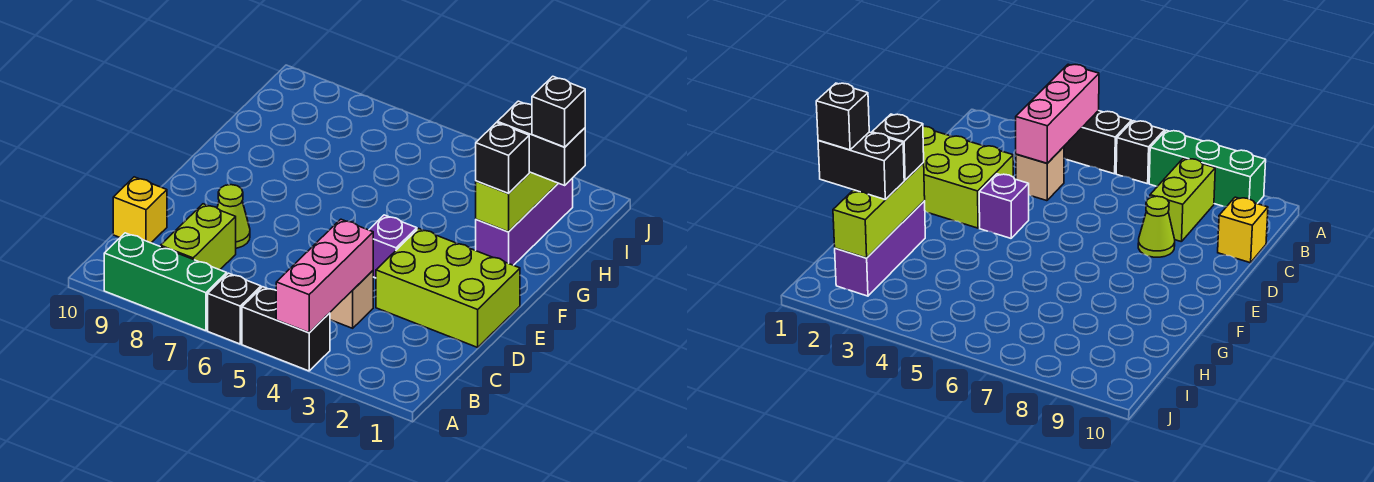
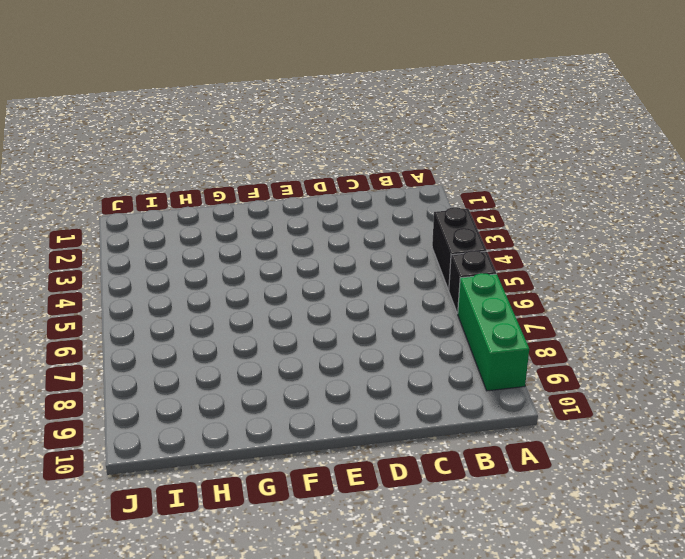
none -> lime 1x2 brick [160,204,236,270]
none -> tan 1x1 brick [330,271,373,328]
none -> yellow 1x1 brick [113,177,167,243]

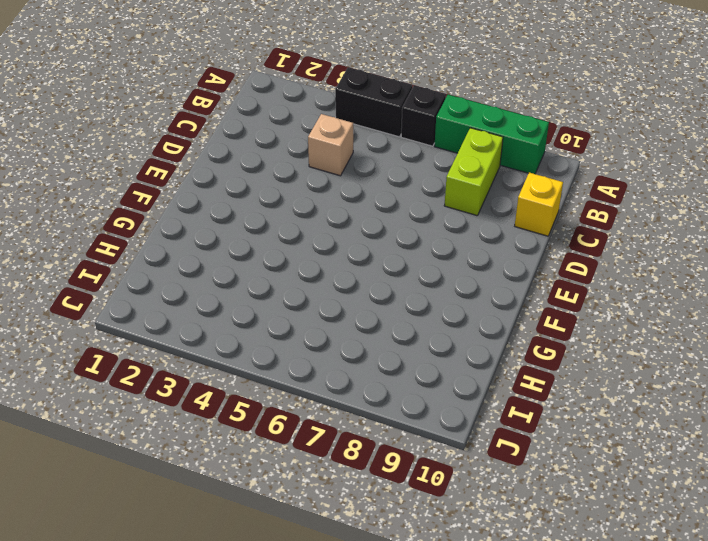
none -> lime 2x3 brick [376,228,520,347]
none -> lime 1x1 cone [217,185,250,248]
none -> purple 1x1 brick [369,215,417,278]

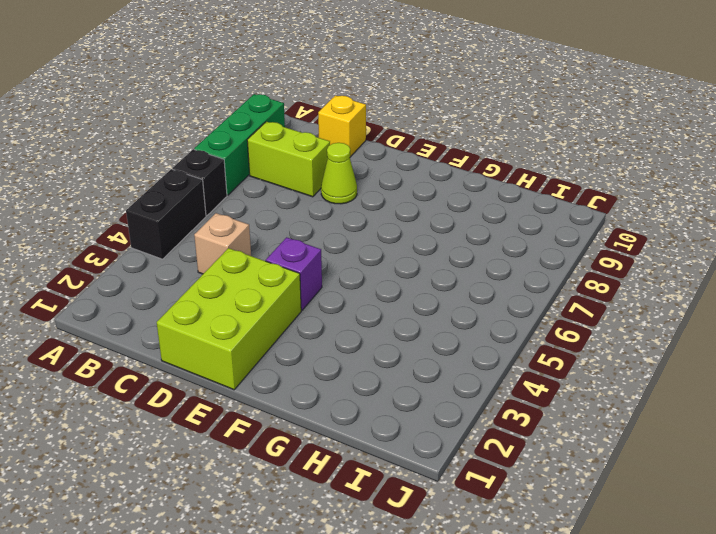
none -> purple 1x3 brick [476,178,573,265]
none -> pink 1x3 brick [276,219,373,333]
none -> lime 1x3 brick [476,172,558,232]

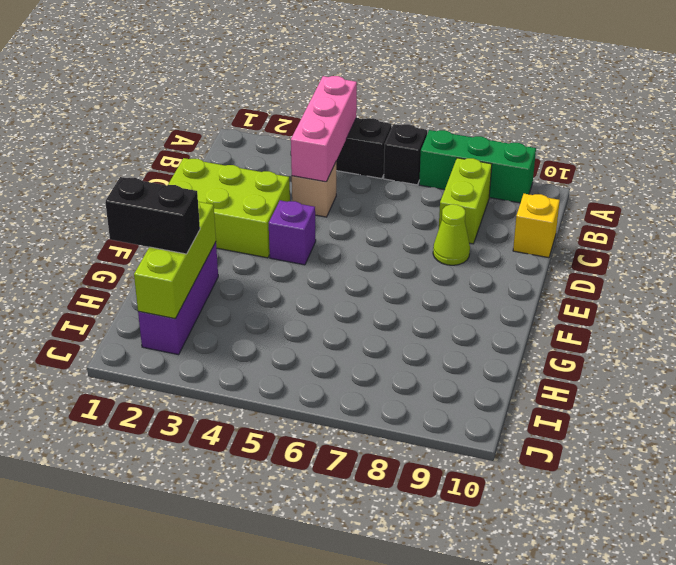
none -> black 1x1 brick [476,123,529,194]
none -> black 1x1 brick [532,76,585,147]

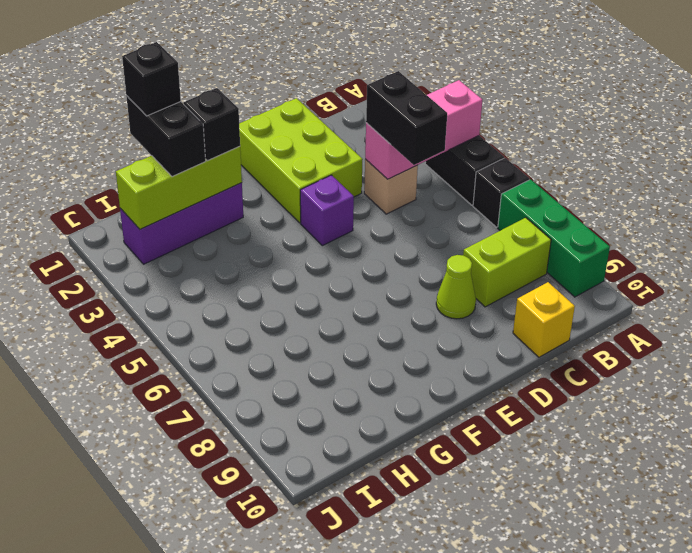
black 1x2 brick [366,71,447,165] -> none

